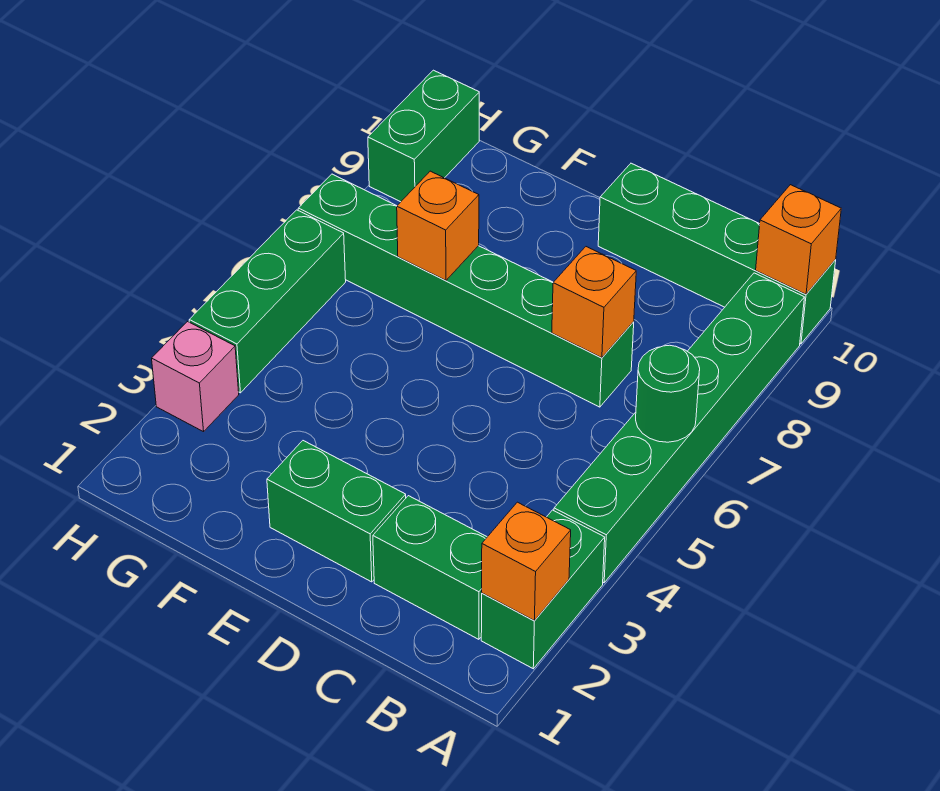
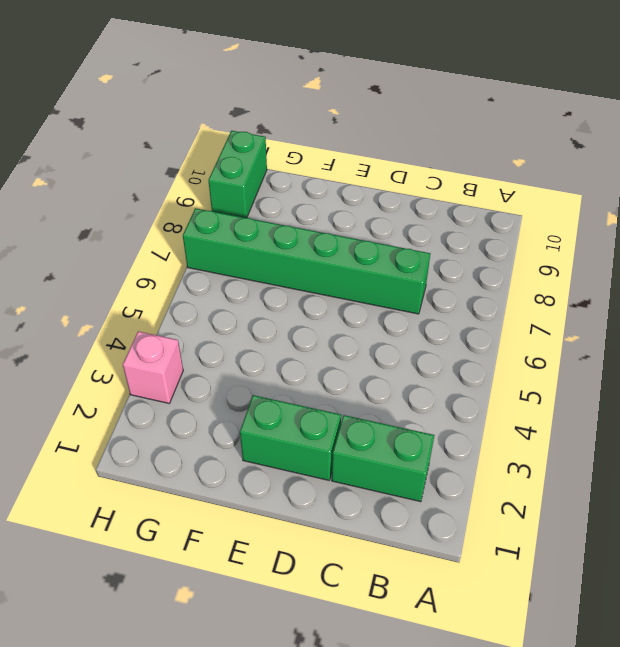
none -> green 1x2 brick [481,510,605,669]
none -> green 1x6 brick [554,273,805,583]
none -> green 1x4 brick [598,163,836,344]

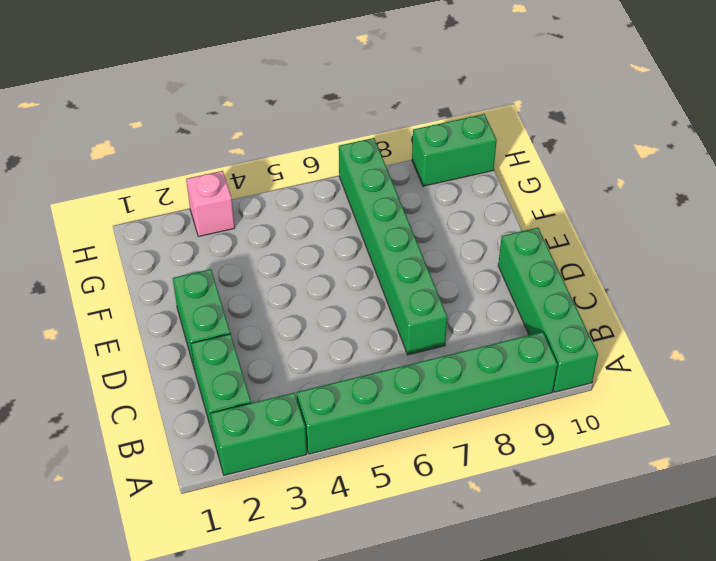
none -> green 1x3 brick [189,210,346,393]
none -> orange 1x1 brick [482,502,571,621]
none -> green 1x1 round brick [636,345,700,442]

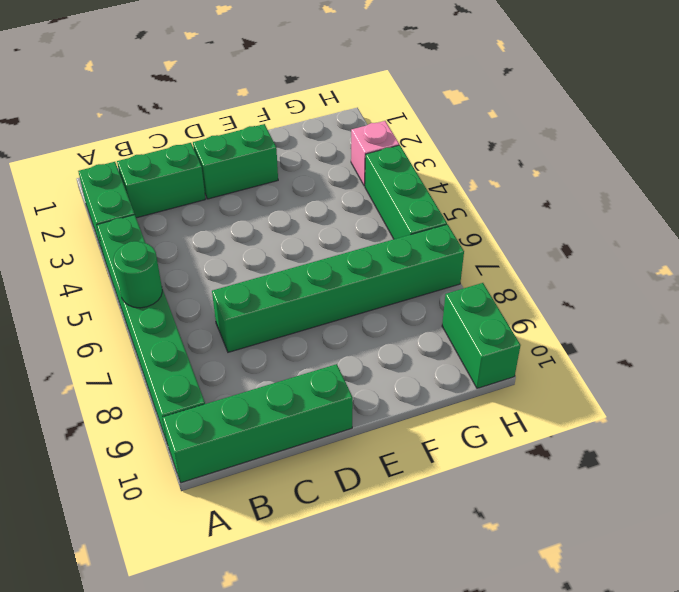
none -> orange 1x1 brick [482,502,571,621]
none -> orange 1x1 brick [756,185,841,294]
none -> orange 1x1 brick [552,247,636,358]

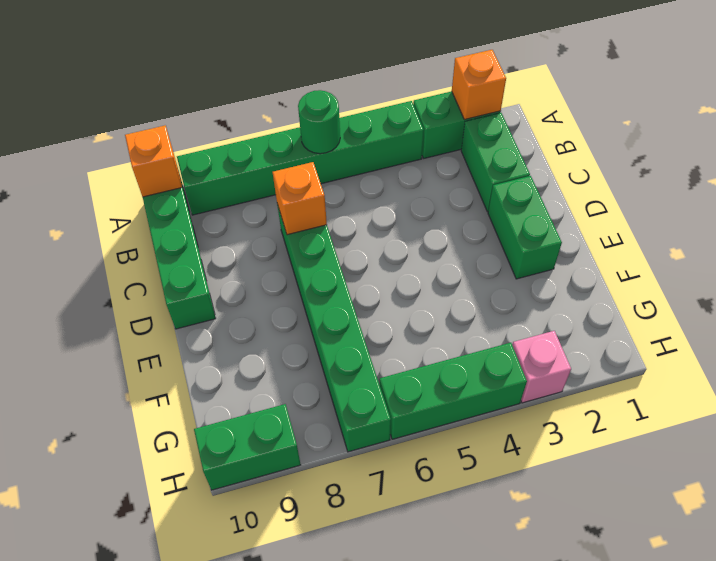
none -> orange 1x1 brick [397,171,479,280]

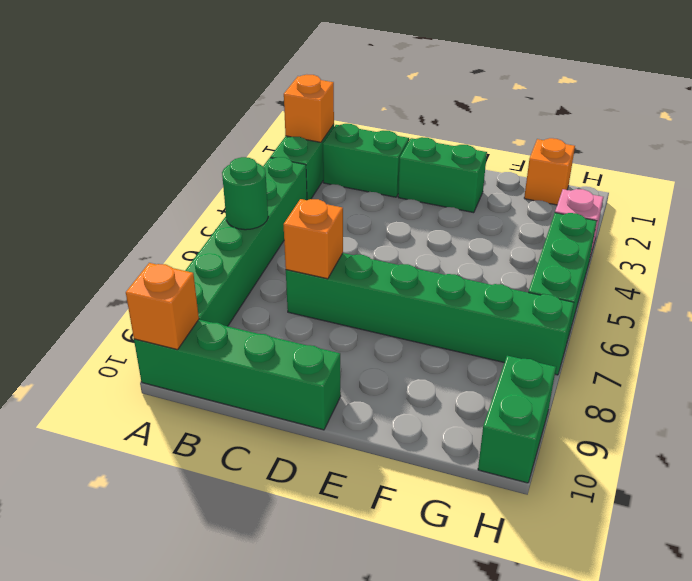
orange 1x1 brick [524,138,575,205] -> orange 1x1 brick moved to [397,171,479,280]

